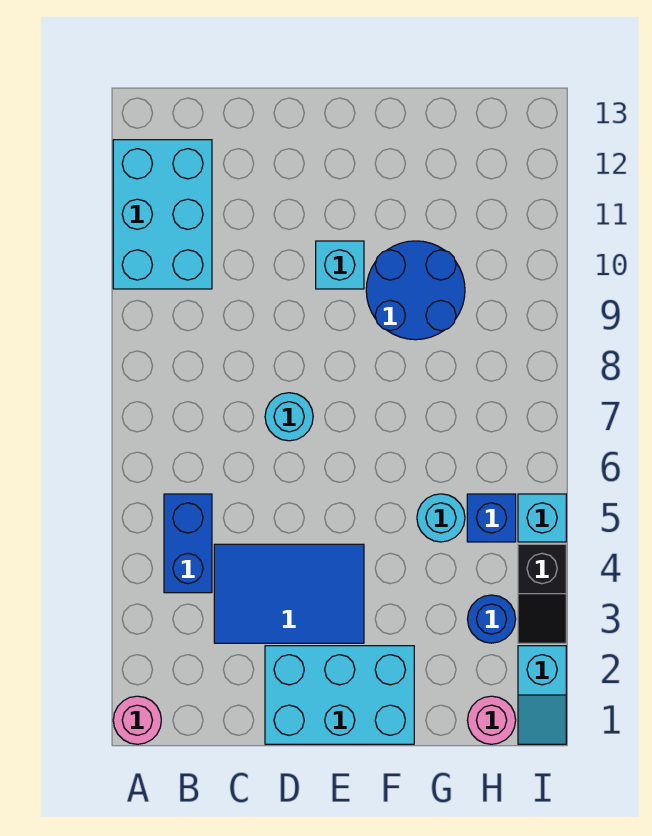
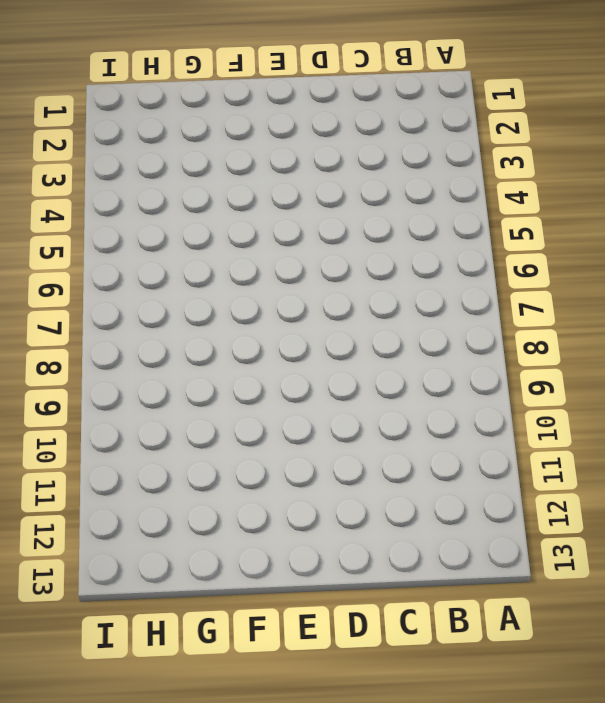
none -> pink 1x1 round brick [113,696,161,744]
none -> cyan 2x3 brick [113,140,212,289]
none -> blue 1x2 brick [164,494,212,593]

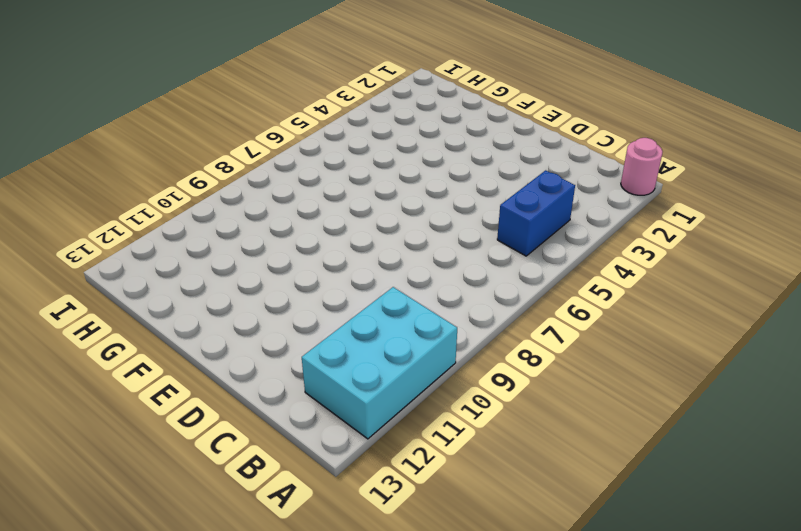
none -> blue 2x3 tile [214,544,364,643]
none -> cyan 2x3 brick [265,646,414,744]
none -> cyan 1x1 round brick [265,393,313,441]

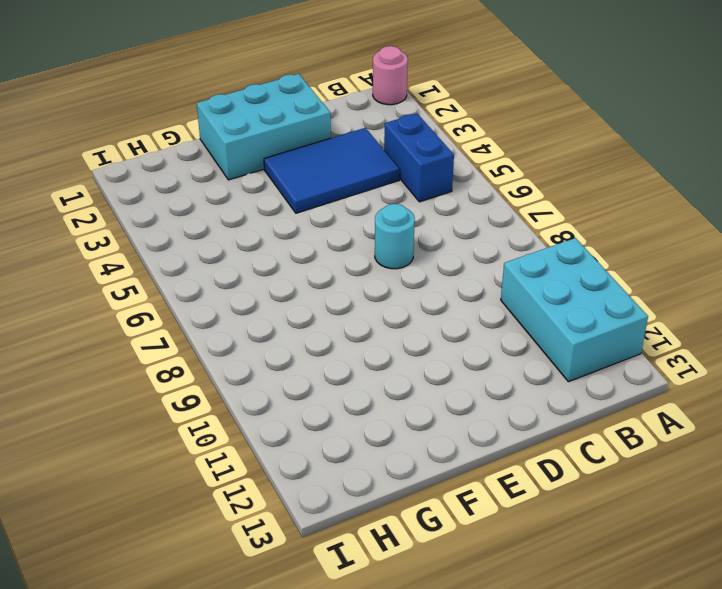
none -> cyan 1x1 brick [316,241,364,289]
none -> blue 2x2 round brick [366,241,465,340]
none -> cyan 1x1 round brick [417,494,465,542]

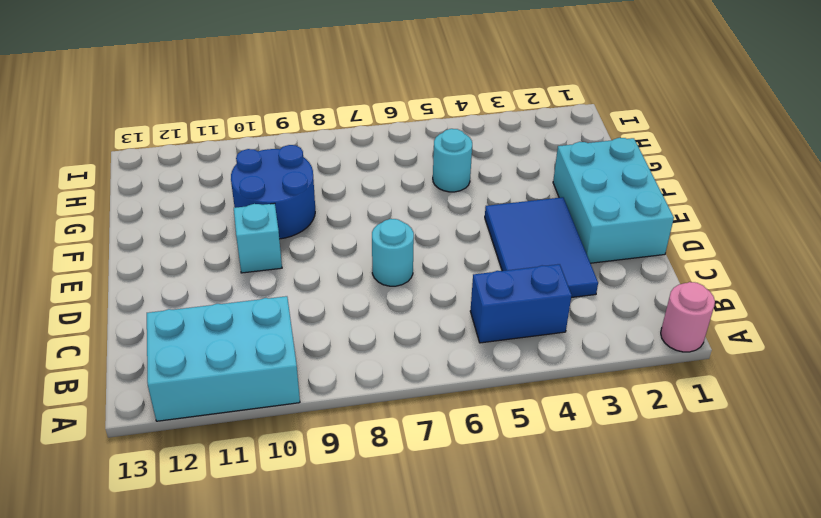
none -> pink 1x1 round brick [467,696,516,744]
none -> blue 1x1 round brick [468,595,516,643]
none -> blue 1x1 brick [467,494,516,542]

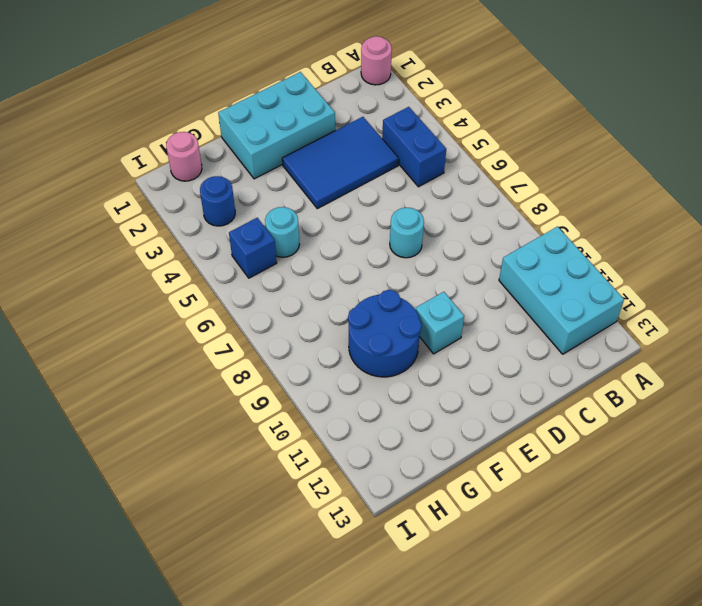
none -> cyan 1x2 slope [518,646,566,744]
none -> black 1x2 slope [518,544,566,643]
none -> cyan 1x1 brick [518,494,566,542]

